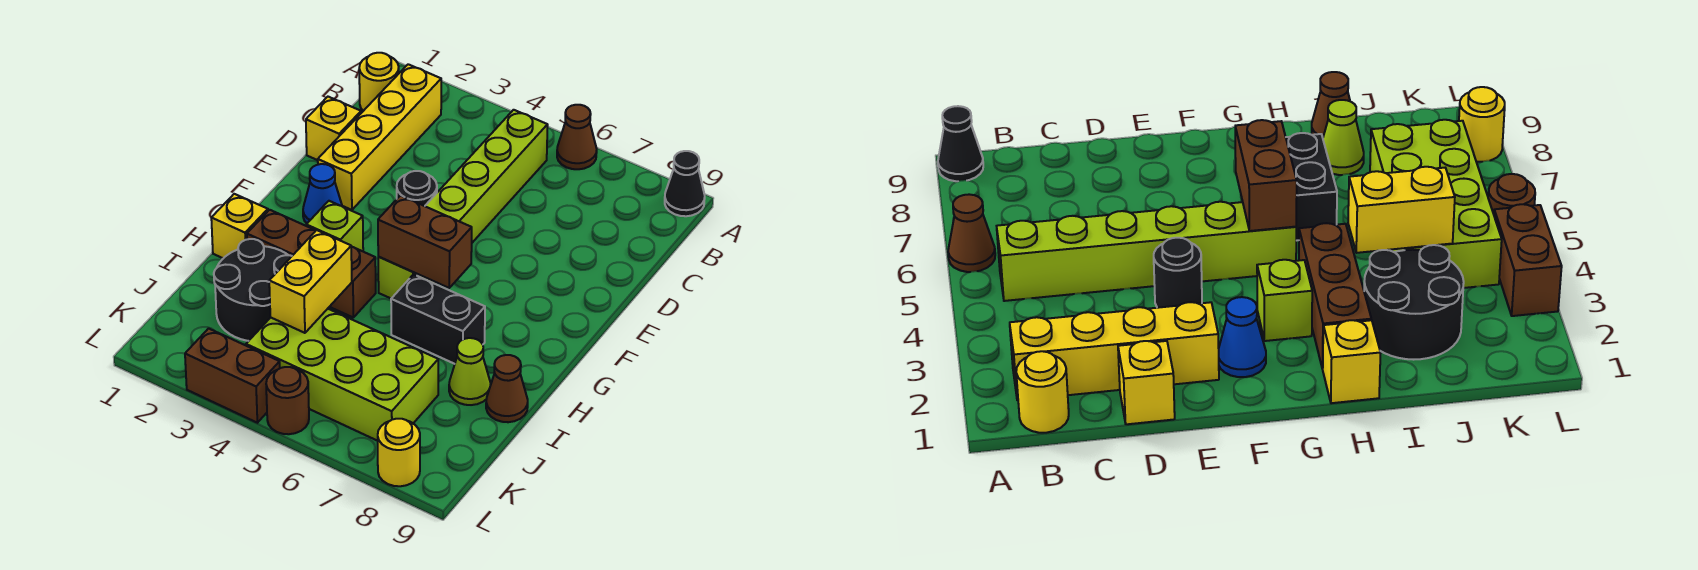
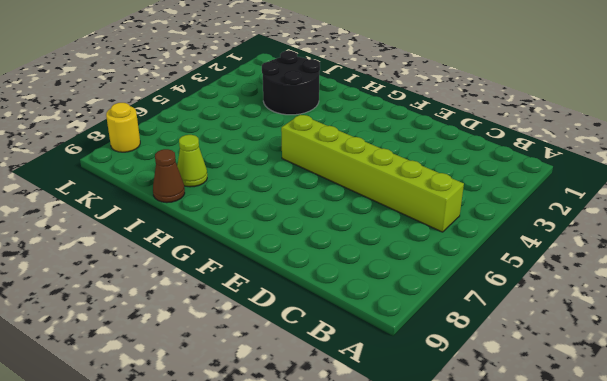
none -> brown 1x1 cone [557,105,597,169]
none -> black 1x1 cone [665,151,705,216]
none -> yellow 1x1 round brick [359,53,399,111]

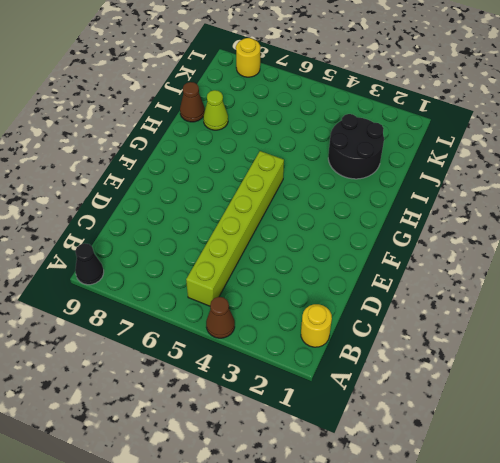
brown 1x1 cone [206,297,235,338] -> brown 1x1 cone moved to [557,105,597,169]
none -> yellow 1x4 brick [318,64,441,210]
none -> yellow 1x1 brick [306,97,361,160]
none -> black 1x1 round brick [397,171,437,206]

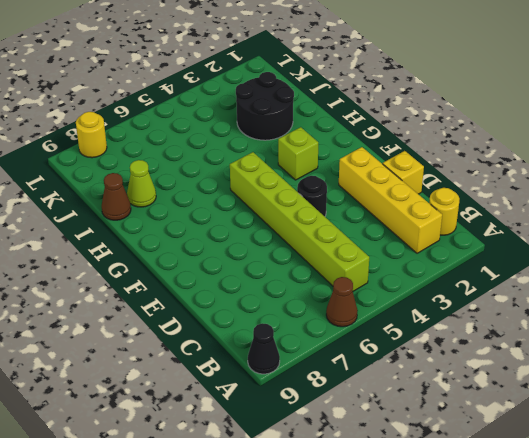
none -> blue 1x1 cone [303,164,342,223]
none -> yellow 1x1 brick [211,194,268,258]
none -> brown 1x3 brick [247,210,376,317]

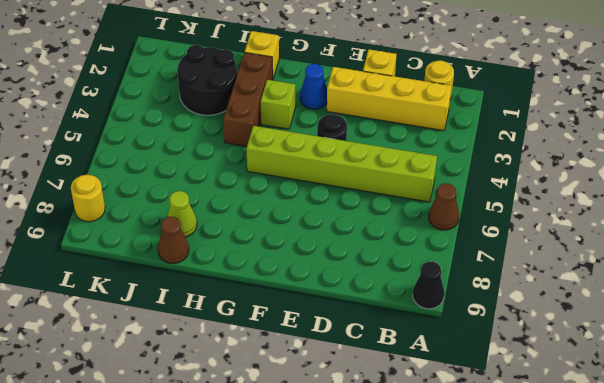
none -> black 1x2 brick [391,274,485,364]
none -> lime 2x4 brick [246,309,438,441]
none -> brown 1x2 brick [185,328,280,423]

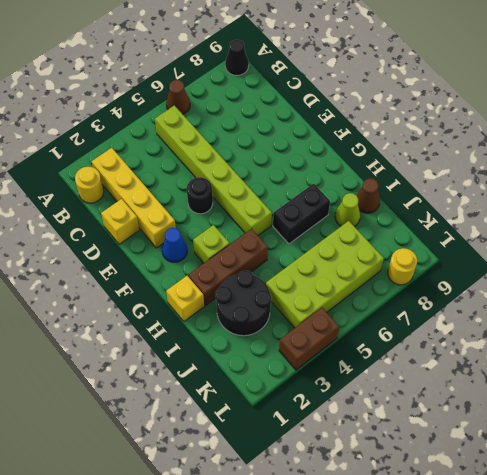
none -> brown 1x1 round brick [266,367,309,434]
none -> brown 1x2 brick [378,196,472,288]
none -> yellow 1x2 brick [269,230,352,333]

